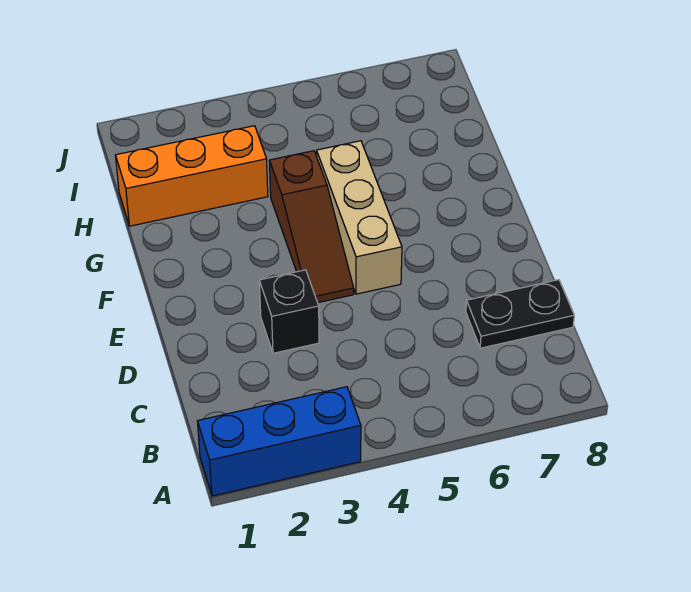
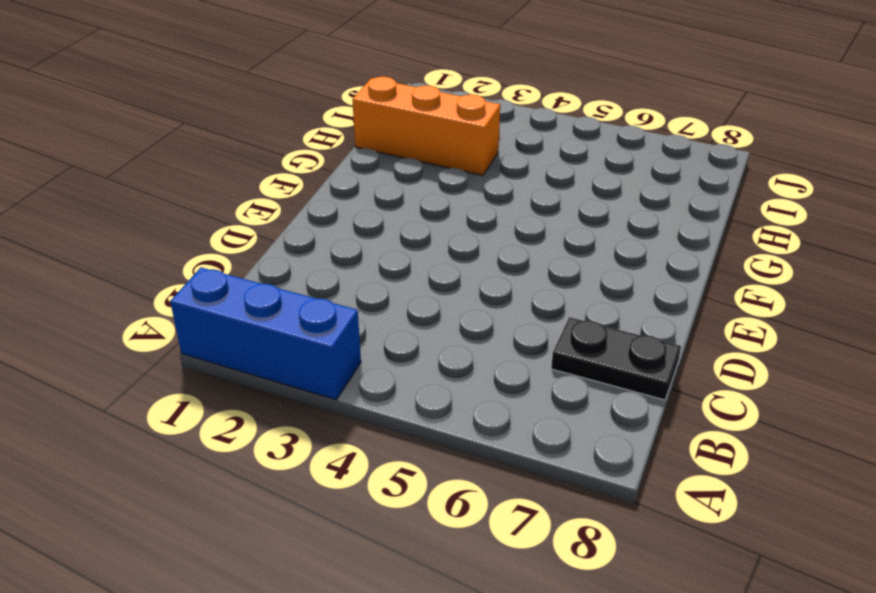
none -> black 1x1 brick [259,270,319,353]
none -> brown 1x3 slope [269,151,354,303]

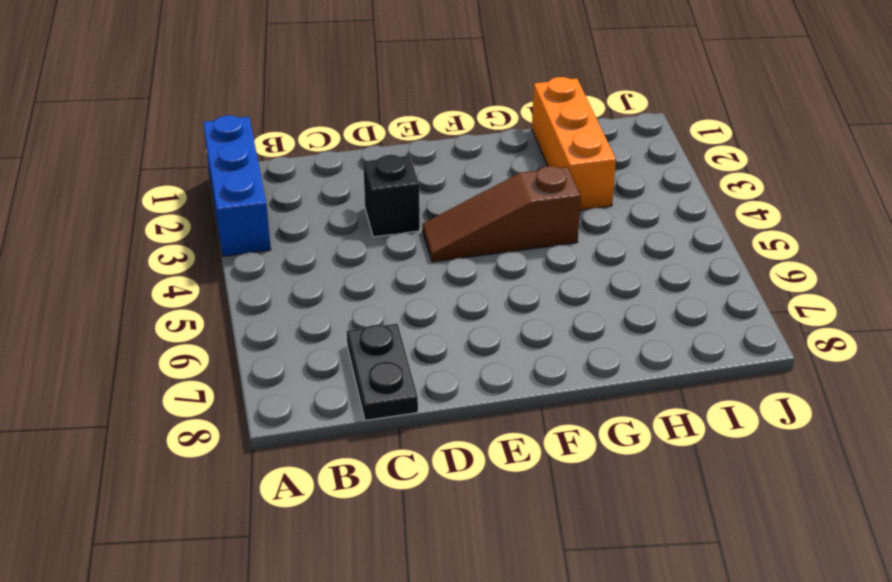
none -> tan 1x3 brick [317,141,402,294]

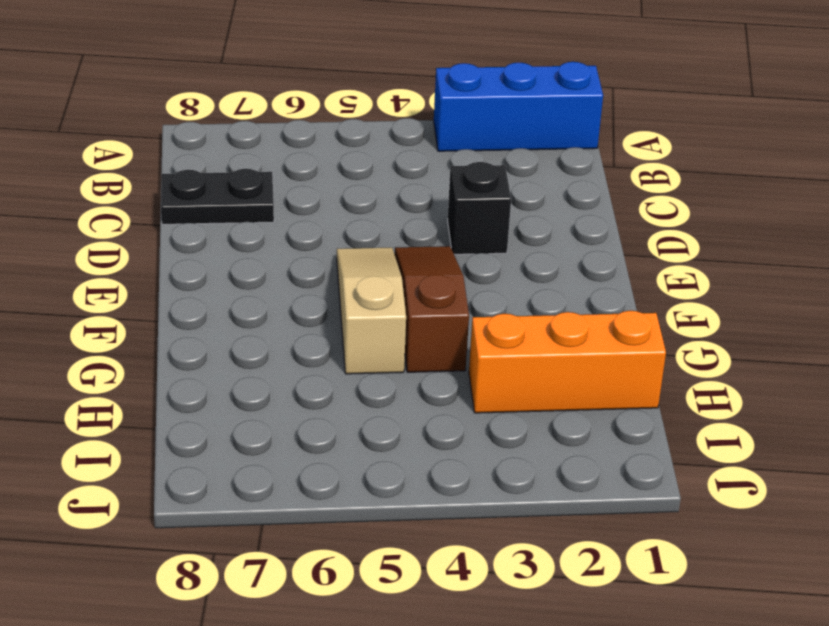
tan 1x3 slope [337,248,406,374] -> tan 1x3 brick [317,141,402,294]

